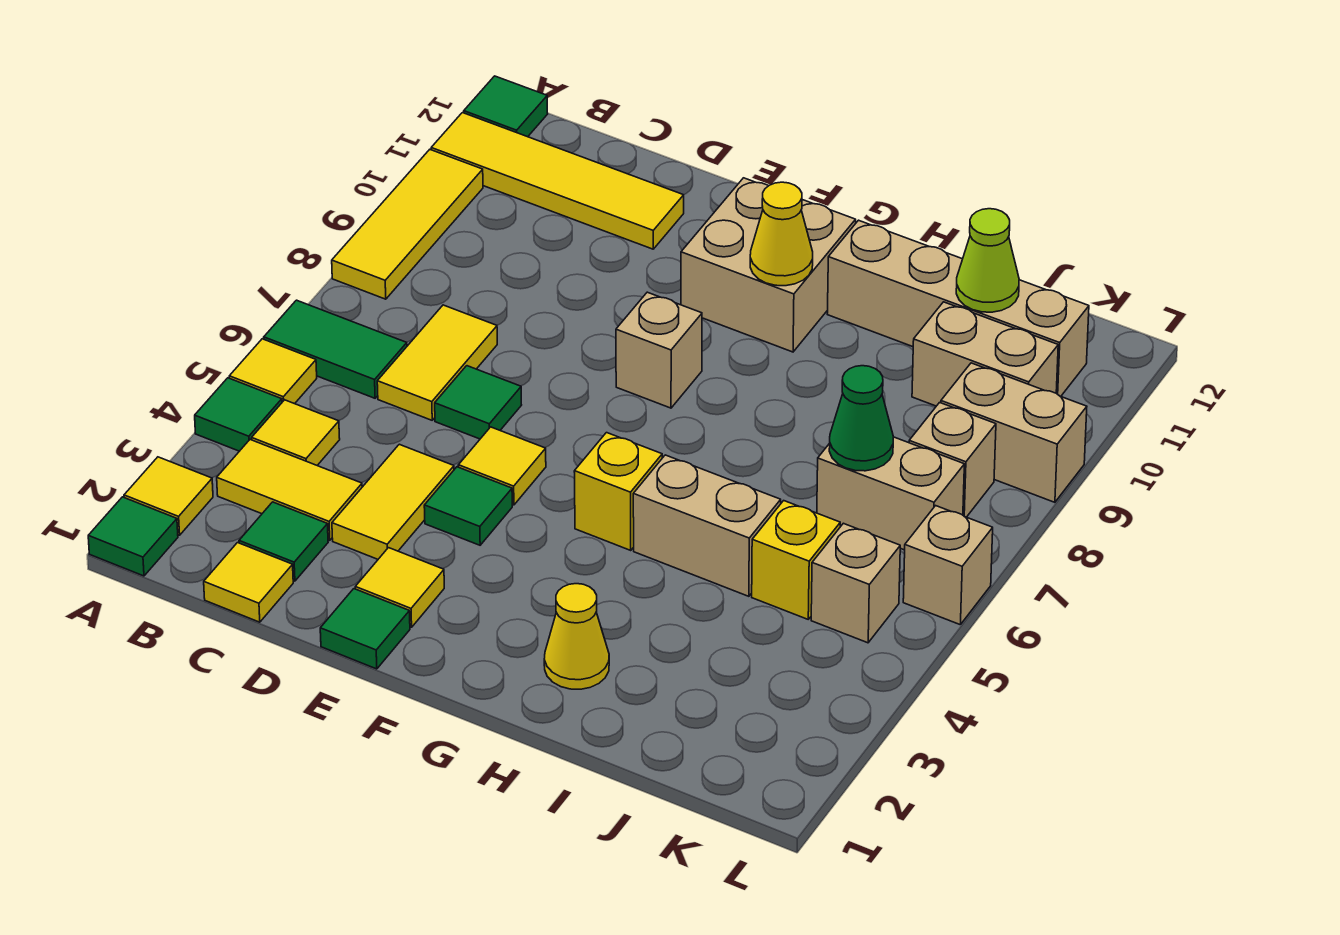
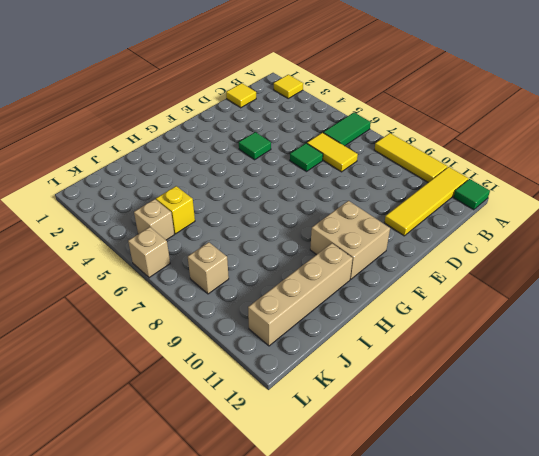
none -> green 1x1 tile [88,497,178,576]
none -> green 1x1 tile [195,378,282,451]
none -> yellow 1x1 tile [229,339,317,404]
none -> yellow 1x2 tile [217,440,362,540]

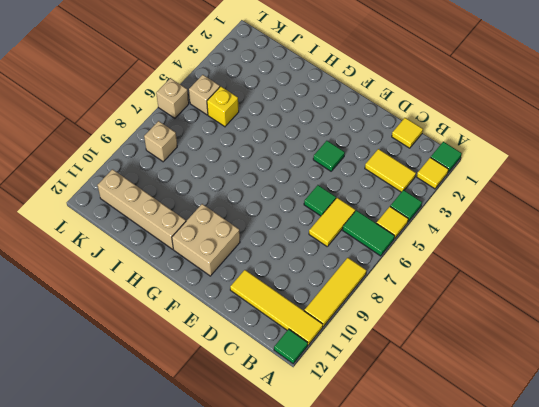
none -> yellow 1x1 tile [252,400,340,465]
none -> green 1x1 tile [239,502,328,581]
none -> yellow 1x2 tile [332,444,454,559]
none -> green 1x1 tile [320,589,410,669]

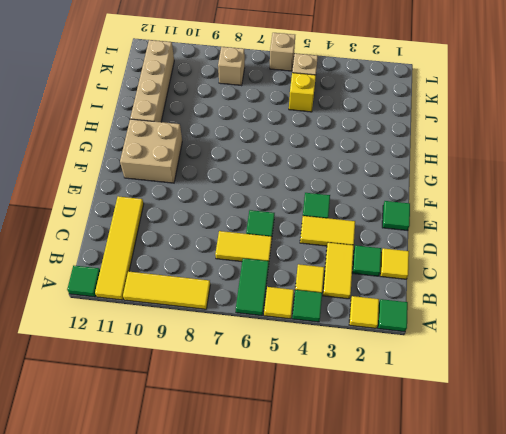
none -> yellow 1x1 tile [355,548,444,627]
none -> yellow 1x1 tile [458,427,546,505]
none -> tan 1x1 brick [616,292,702,408]
none -> yellow 1x1 brick [574,433,662,550]

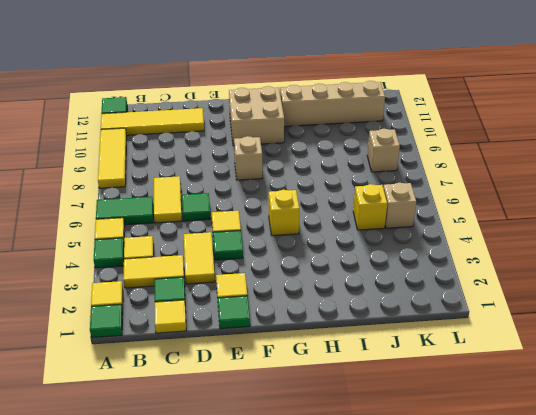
none -> yellow 1x1 cone [544,584,609,689]
none -> tan 1x2 brick [633,455,781,596]
none -> tan 1x2 brick [817,437,964,550]
none -> tan 1x2 brick [912,302,1058,406]

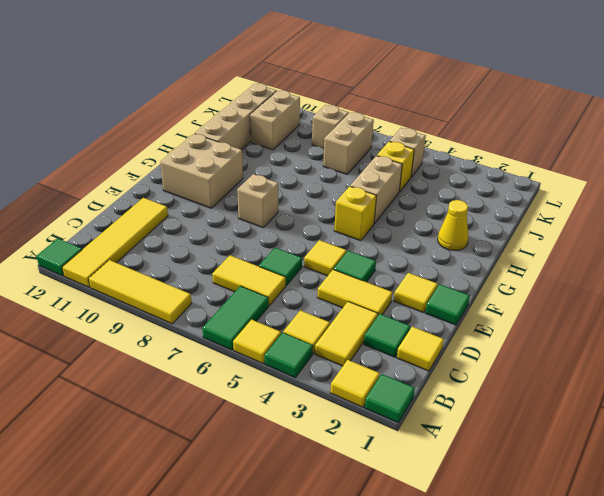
none -> tan 1x2 brick [941,363,1087,502]
none -> tan 1x1 brick [903,506,993,624]
none -> yellow 1x1 cone [750,182,813,286]
none -> green 1x1 cone [829,366,893,471]

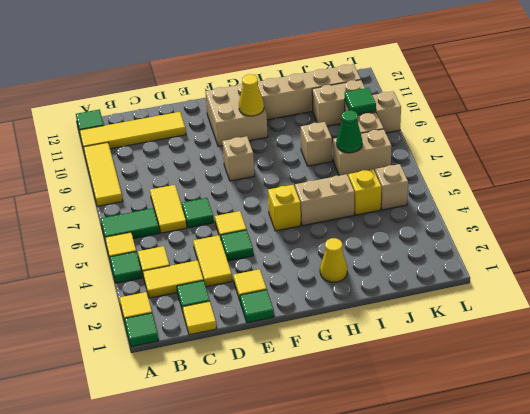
tan 1x1 brick [301,122,332,166] -> tan 1x1 brick moved to [903,506,993,624]
green 1x1 tile [345,88,376,114] -> none
none -> lime 1x1 cone [956,209,1019,312]

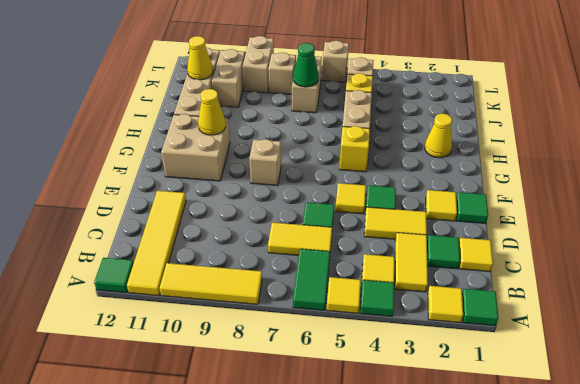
yellow 1x1 cone [187,36,213,80] -> lime 1x1 cone [956,209,1019,312]

